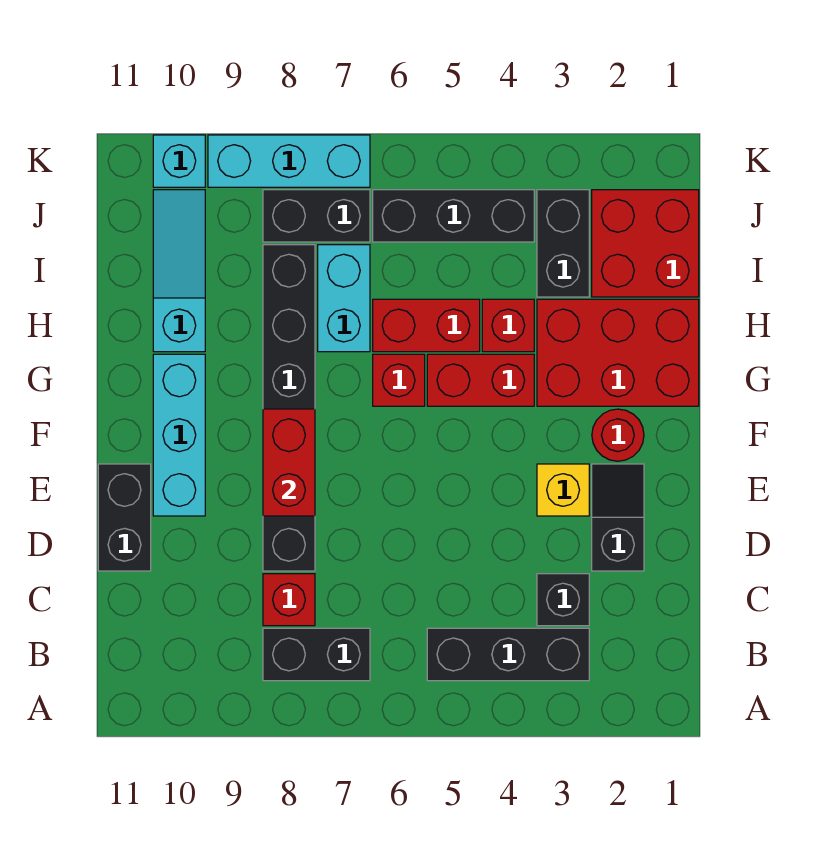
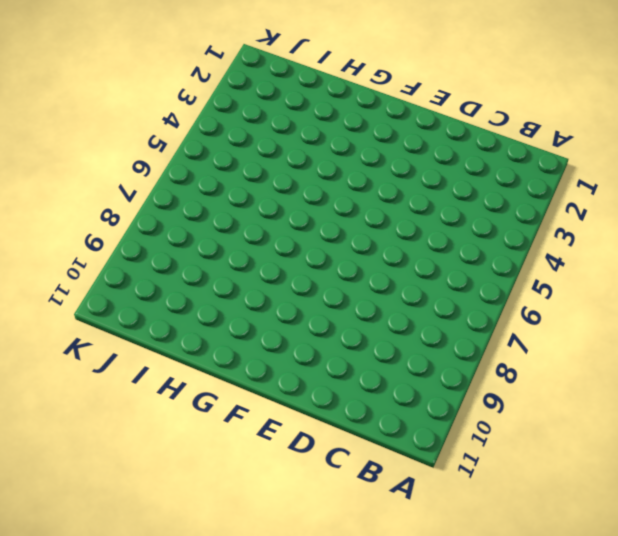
none -> black 1x3 brick [427,628,589,681]
none -> black 1x2 brick [263,628,370,681]
none -> black 1x1 brick [537,574,589,626]

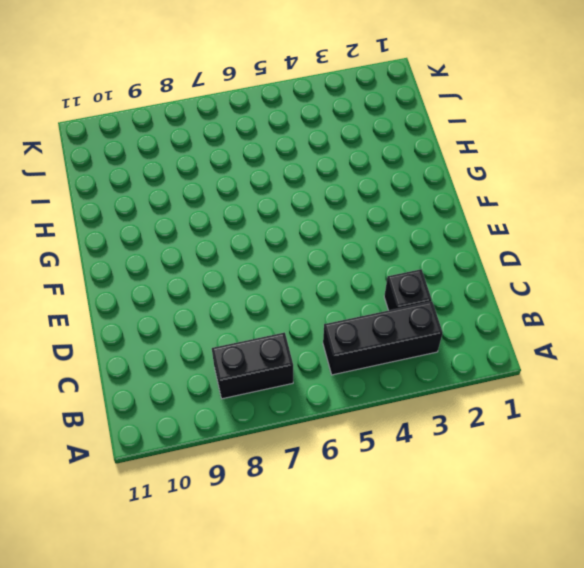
none -> red 1x1 brick [263,574,315,626]
none -> black 1x2 slope [592,464,644,571]
none -> black 1x6 brick [263,245,315,571]

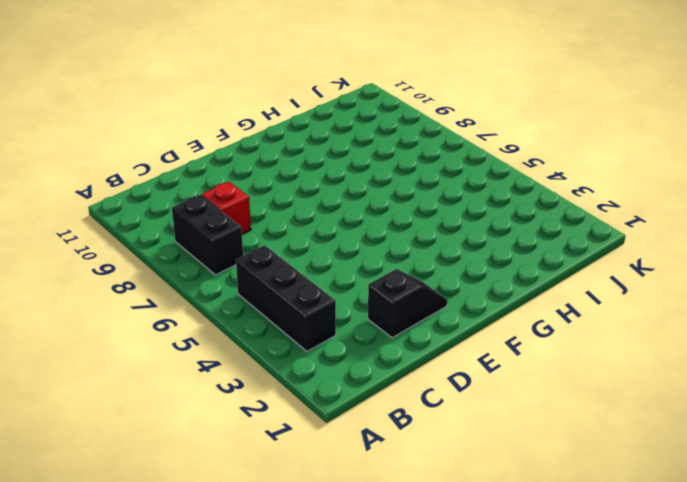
none -> black 1x1 brick [537,574,589,626]
none -> black 1x6 brick [263,245,315,571]
none -> black 1x2 brick [98,464,151,571]

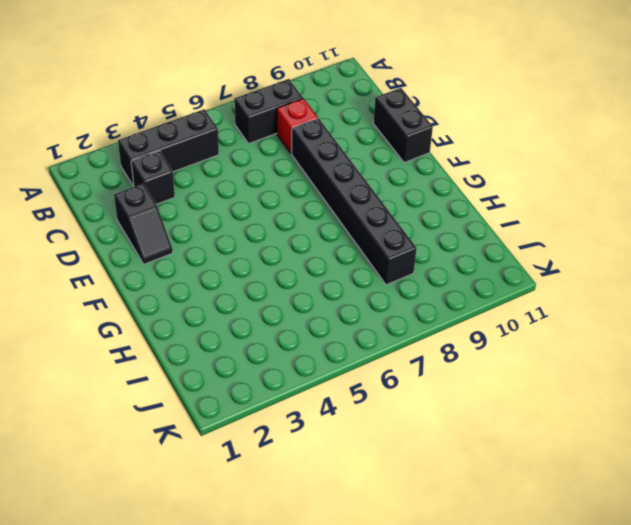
none -> yellow 1x1 brick [537,464,589,516]
none -> cyan 1x3 brick [153,354,205,516]
none -> red 1x1 round brick [592,409,644,461]

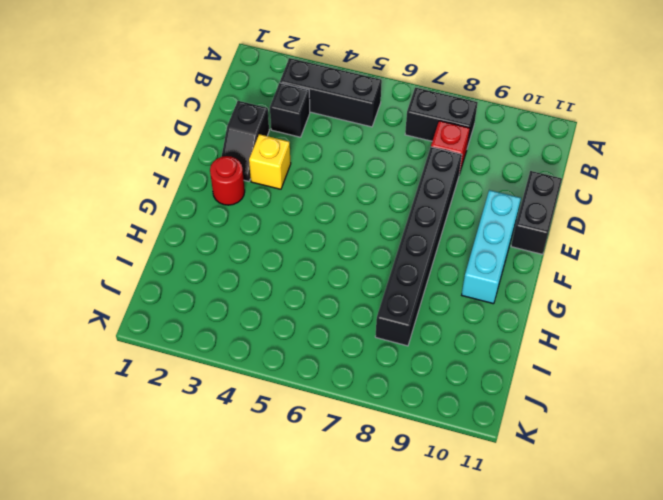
none -> red 2x3 brick [537,299,699,406]
none -> red 1x2 brick [427,354,534,406]
none -> red 1x1 brick [373,354,425,406]

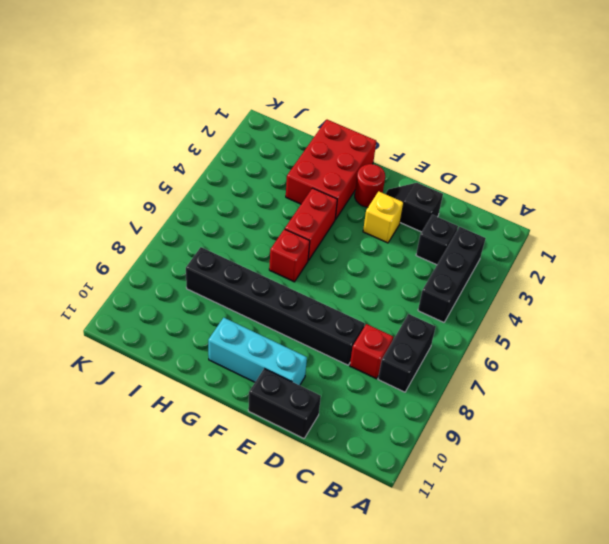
none -> red 1x1 brick [482,299,534,352]
none -> red 1x2 brick [373,299,480,352]
none -> cyan 1x2 brick [318,245,370,352]

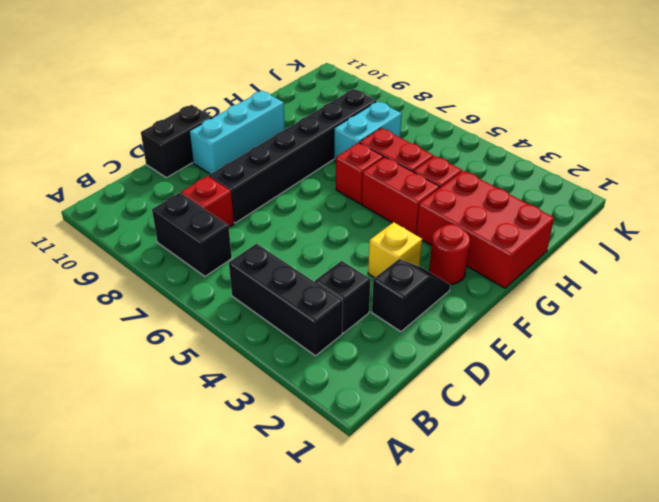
none -> cyan 1x3 slope [153,190,205,352]
none -> red 2x2 brick [592,190,699,297]
none -> black 1x2 brick [537,190,589,297]

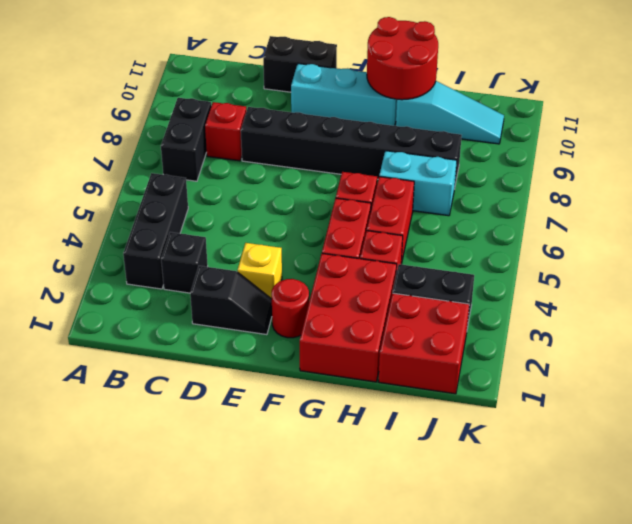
red 2x2 round brick [367,17,438,100] -> none
none -> black 1x3 brick [373,190,534,242]
none -> black 1x2 brick [263,190,370,242]
none -> cyan 1x3 brick [208,135,370,187]

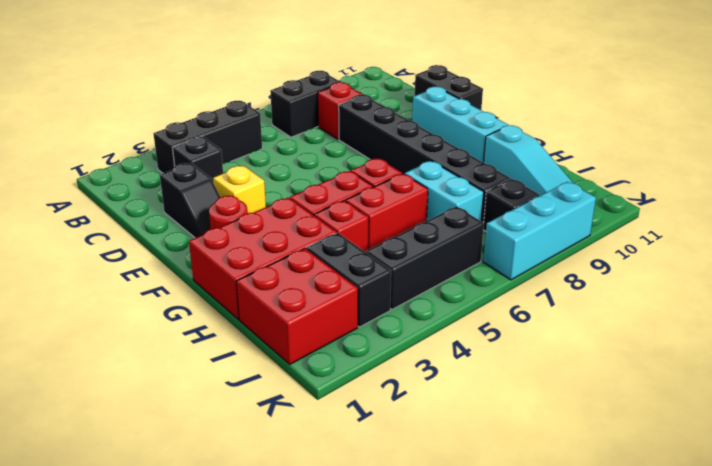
black 1x1 brick [483,179,540,231] -> black 1x2 brick [263,190,370,242]
none -> cyan 1x1 brick [153,135,205,187]
none -> red 1x2 brick [263,409,315,516]

